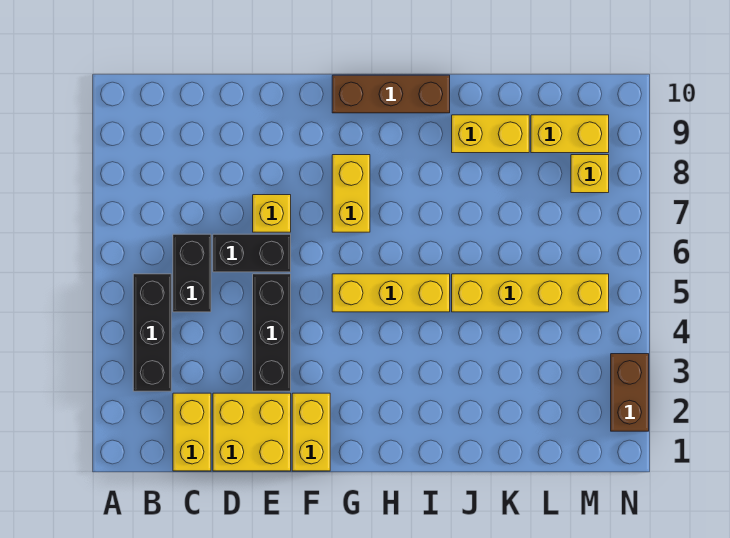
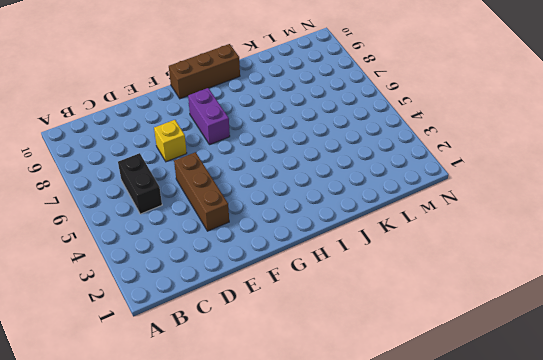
brown 1x3 brick [174,152,229,231] -> black 1x3 brick [253,274,291,391]
purple 1x2 brick [188,88,230,145] -> yellow 1x2 brick [332,155,370,232]
none -> black 1x3 brick [133,274,171,391]
none -> yellow 1x2 brick [173,393,211,471]
none -> yellow 2x2 brick [213,393,291,471]

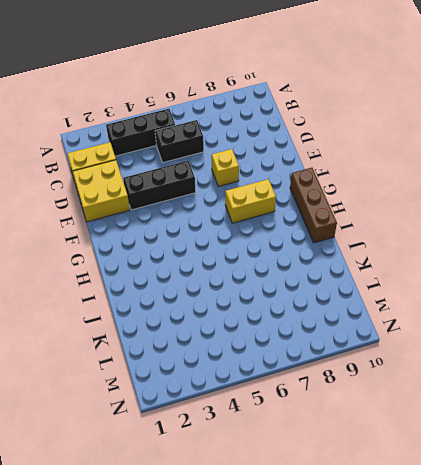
none -> black 1x2 brick [213,234,291,272]
none -> yellow 1x2 brick [292,393,330,471]
none -> yellow 1x3 brick [332,274,450,312]

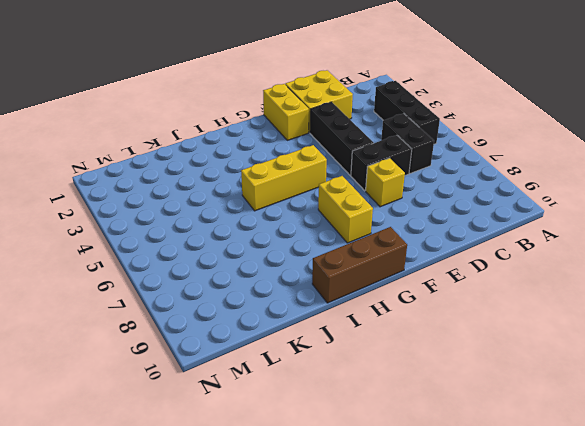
none -> yellow 1x2 brick [173,393,211,471]
none -> yellow 1x4 brick [452,274,609,312]
none -> yellow 1x2 brick [452,115,529,153]

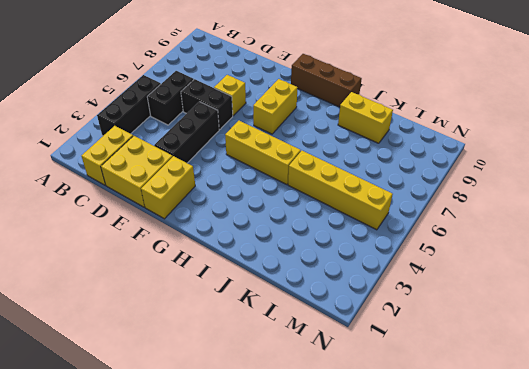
none -> yellow 1x2 brick [531,115,609,153]
none -> yellow 1x1 brick [571,155,609,193]
none -> brown 1x2 brick [611,354,649,431]

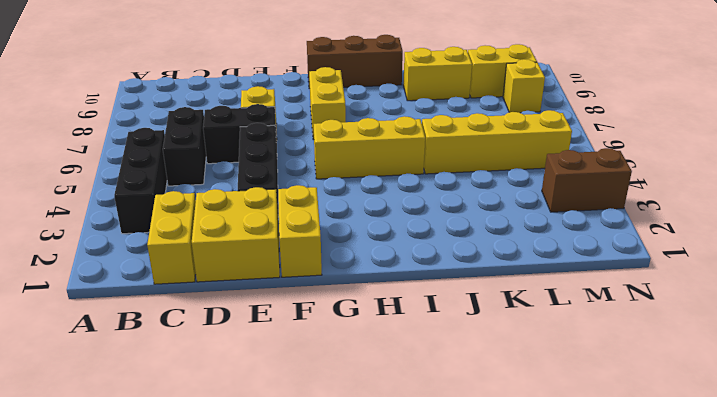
brown 1x2 brick [542,148,632,212] -> brown 1x2 brick turned to [611,354,649,431]

